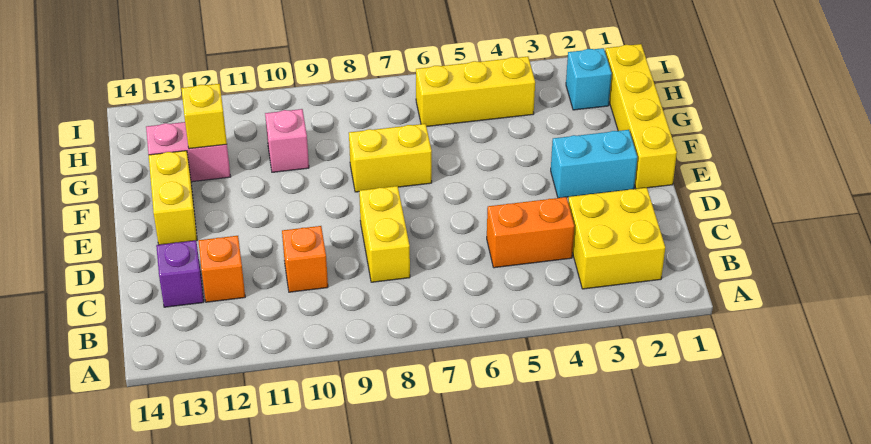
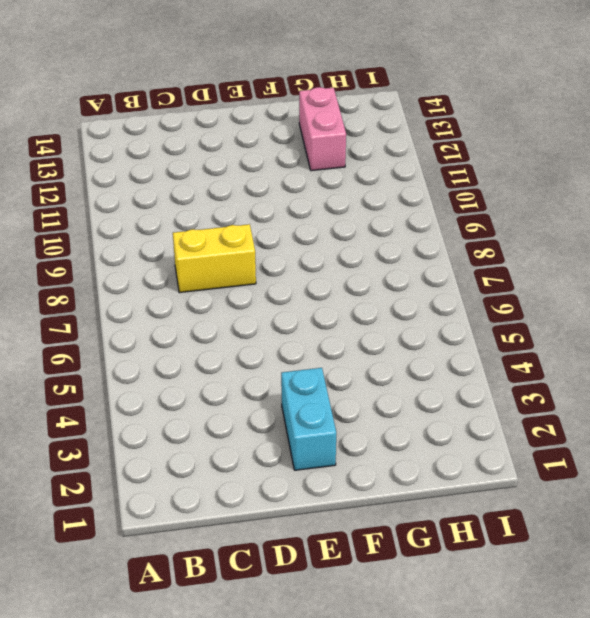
none -> yellow 2x2 brick [568,188,665,289]
none -> orange 1x2 brick [487,197,574,268]
none -> orange 1x1 brick [282,226,328,292]

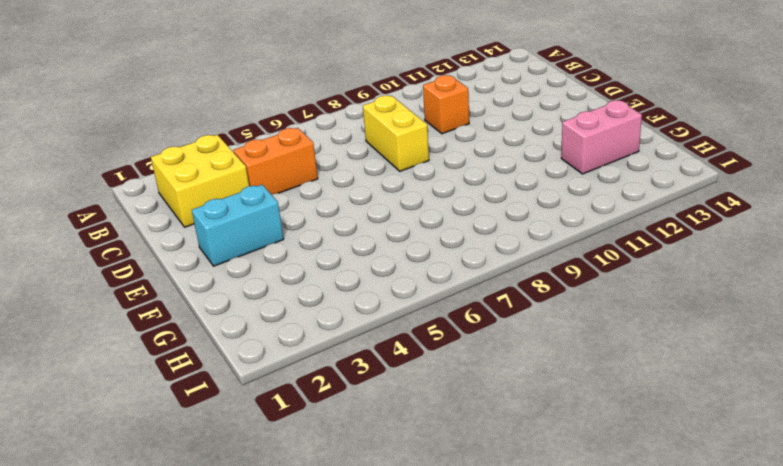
none -> orange 1x1 brick [198,236,245,302]
none -> purple 1x1 brick [156,241,204,307]
none -> yellow 1x4 brick [605,44,677,189]

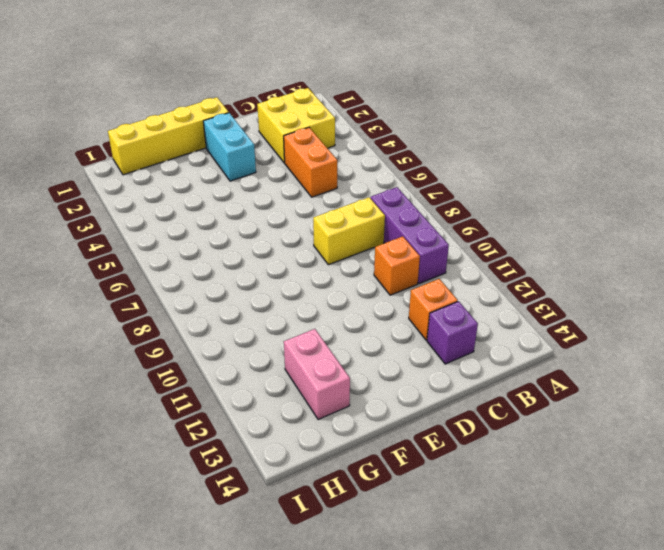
purple 1x3 brick [371,187,449,284] -> none
none -> yellow 1x2 brick [149,151,197,245]
none -> yellow 1x2 brick [349,124,432,192]
none -> pink 1x1 brick [265,109,309,172]

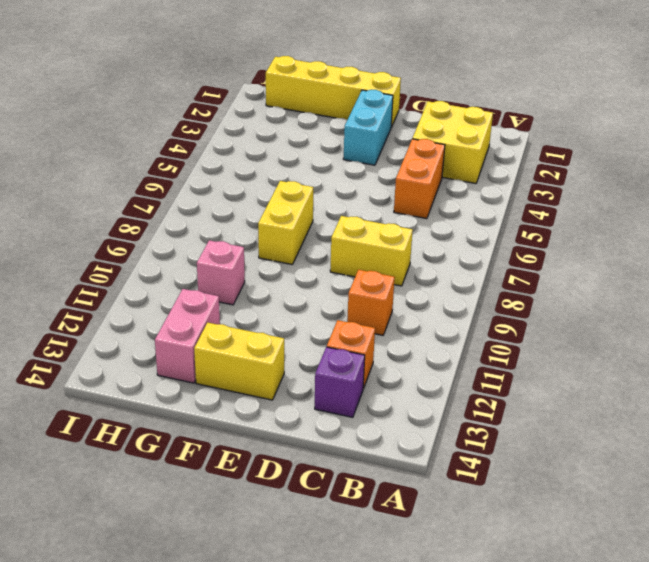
none -> cyan 1x1 brick [566,48,612,110]
none -> yellow 1x3 brick [416,57,535,127]
none -> yellow 1x1 brick [181,84,227,149]

